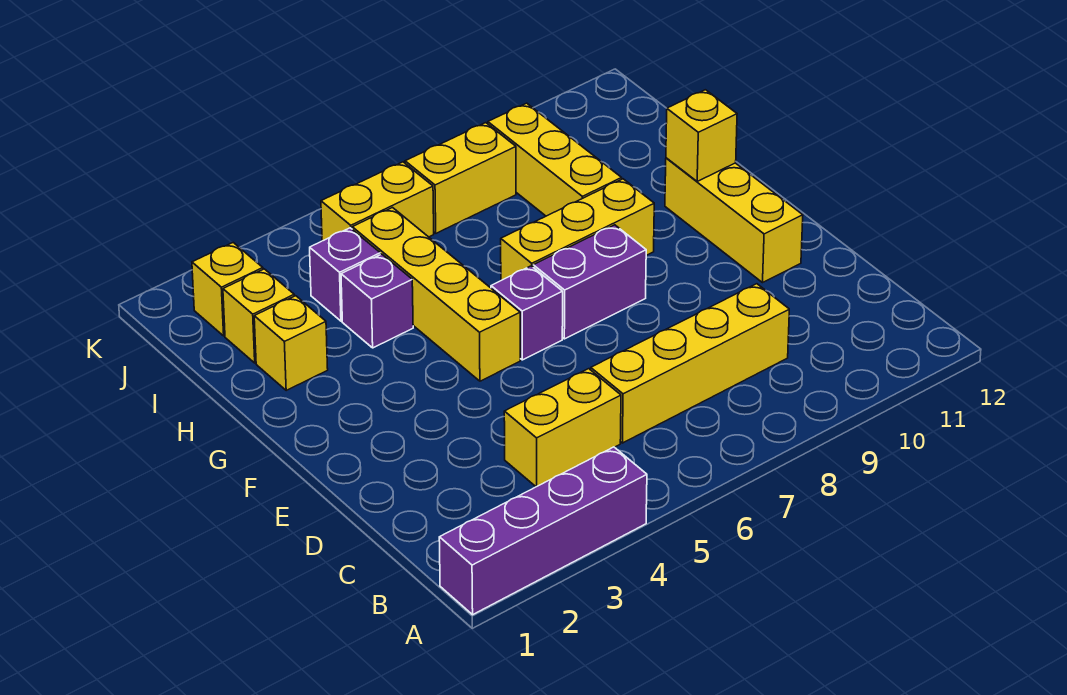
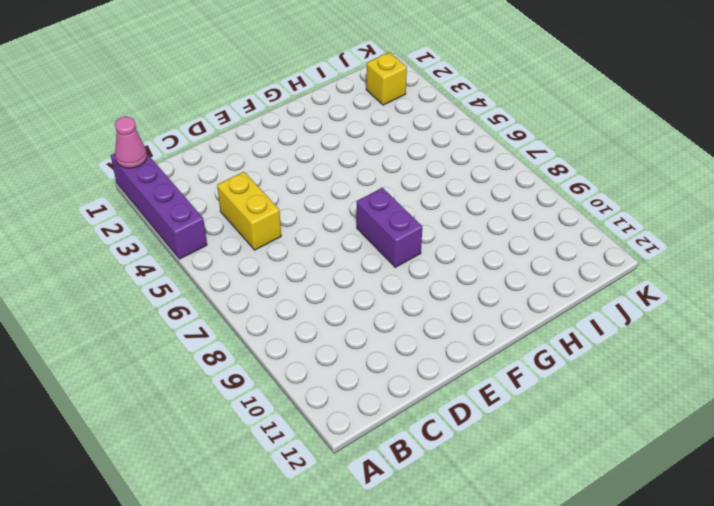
pink 1x1 cone [115,117,147,168] -> none
none -> yellow 1x4 brick [591,284,789,443]
none -> yellow 1x3 brick [665,158,803,283]
none -> yellow 1x4 brick [352,208,520,381]

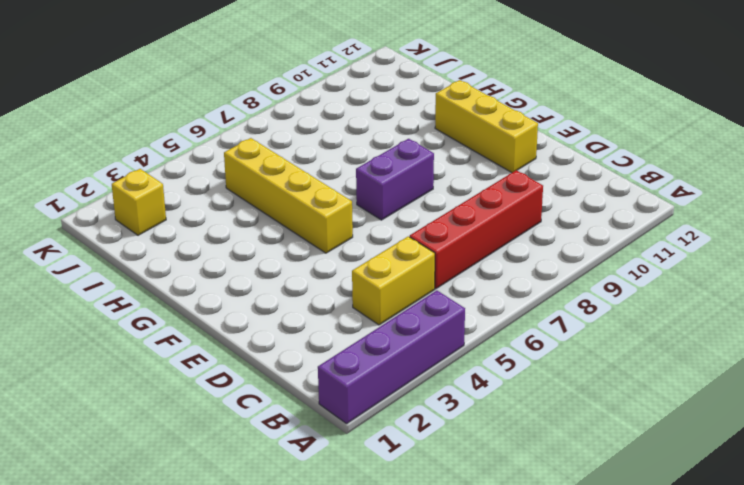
red 1x4 brick [410,170,543,289] -> yellow 1x4 brick [591,284,789,443]
none -> purple 1x1 brick [491,266,563,360]
none -> yellow 1x3 brick [501,179,654,280]
none -> yellow 1x1 brick [254,296,328,390]

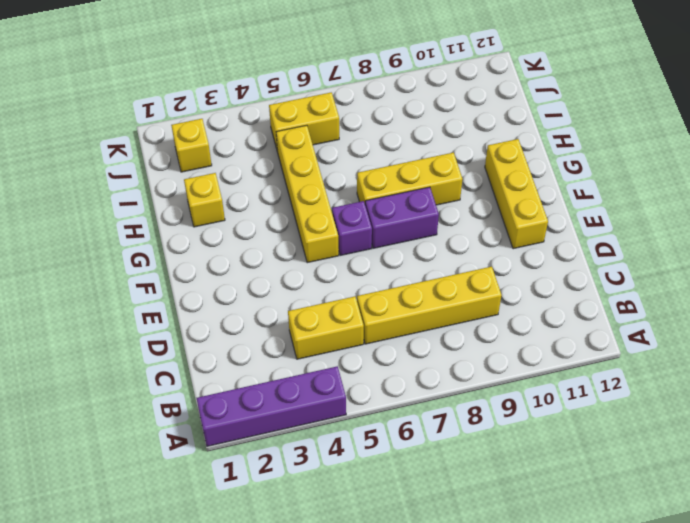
none -> purple 1x1 brick [341,254,413,348]
none -> yellow 1x3 brick [488,103,622,216]
none -> yellow 1x1 brick [223,269,294,363]

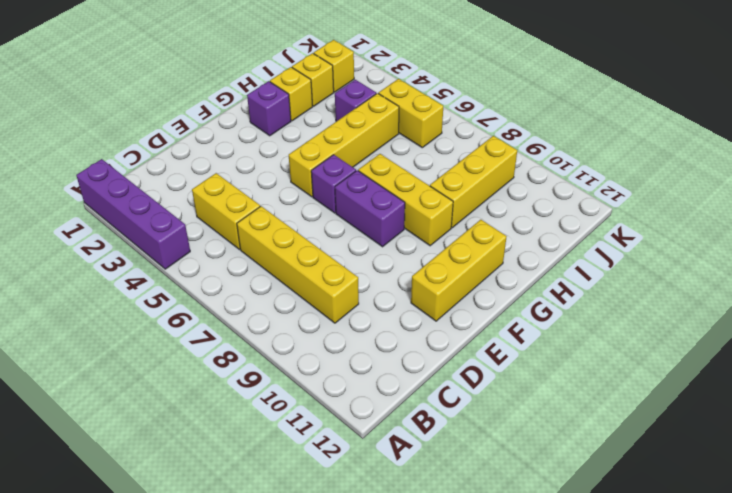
purple 1x1 brick [247,81,291,136] -> purple 1x1 brick moved to [341,254,413,348]
none -> yellow 1x2 brick [405,123,516,233]
none -> yellow 1x1 brick [666,90,737,181]

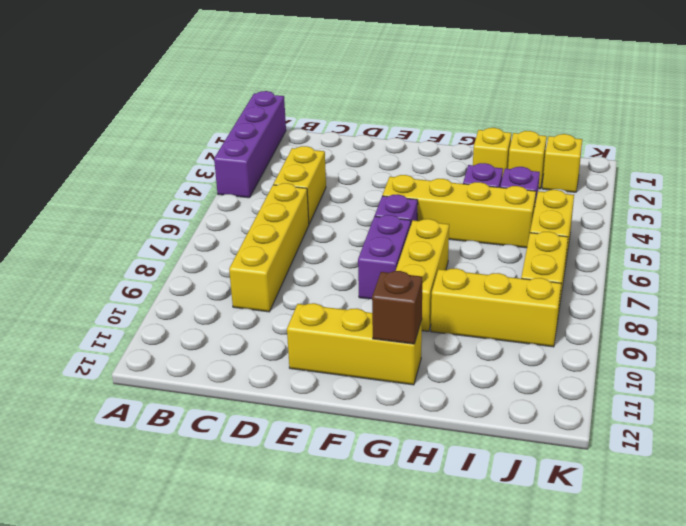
brown 1x1 brick [372,271,423,344] -> yellow 1x1 brick [666,90,737,181]

